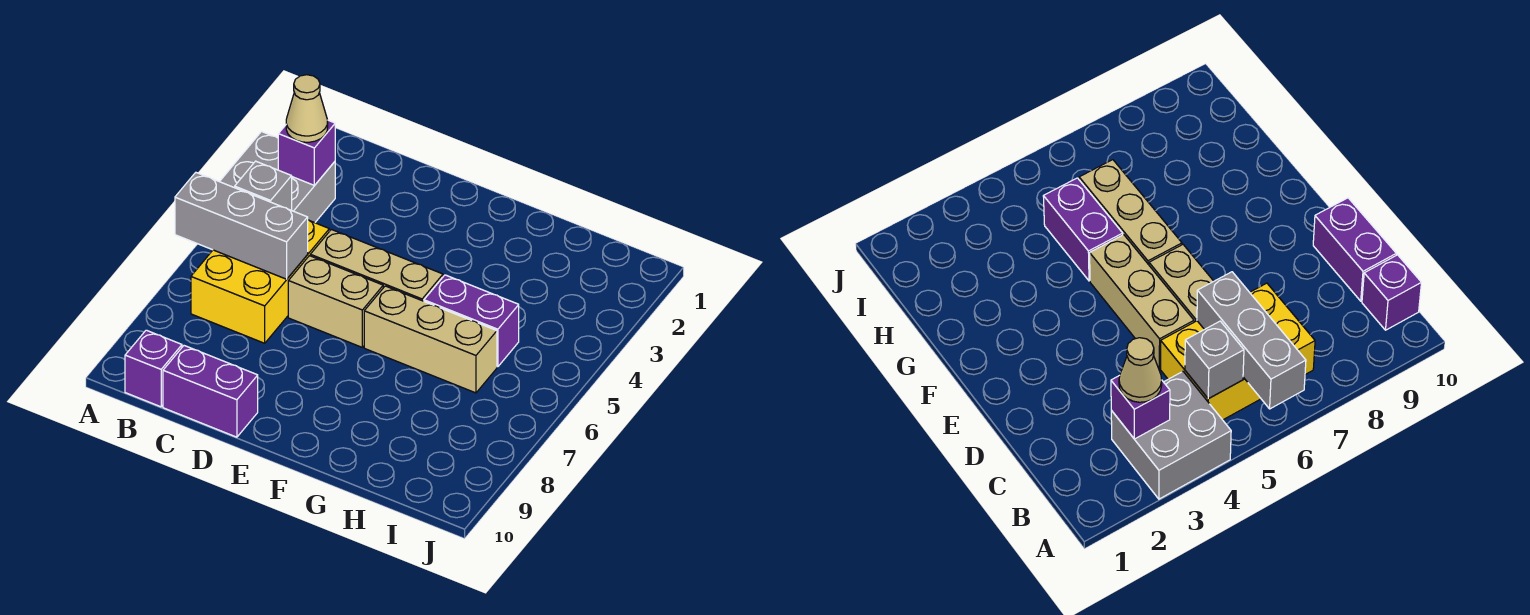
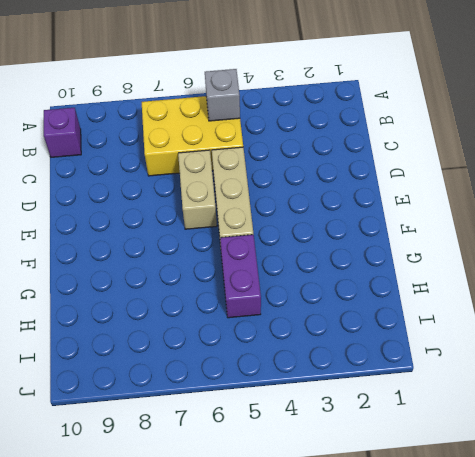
none -> grey 2x2 brick [220,132,335,223]
none -> purple 1x2 brick [163,346,258,437]
none -> tan 1x3 brick [364,286,497,393]

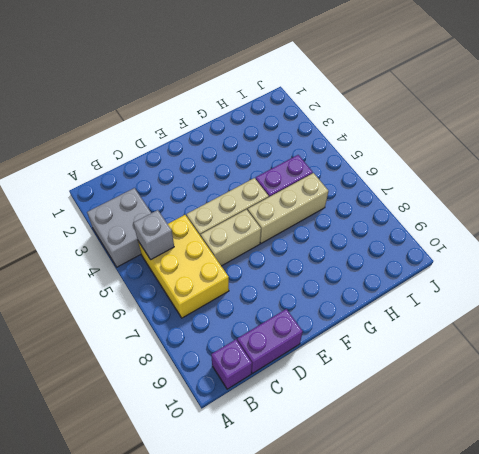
none -> grey 1x3 brick [175,173,308,279]
none -> purple 1x1 brick [278,120,335,185]
none -> tan 1x1 cone [286,75,328,142]

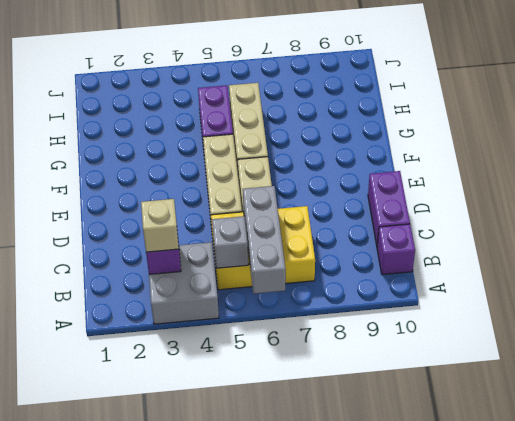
tan 1x1 brick [141,199,179,252] -> tan 1x1 cone [286,75,328,142]

